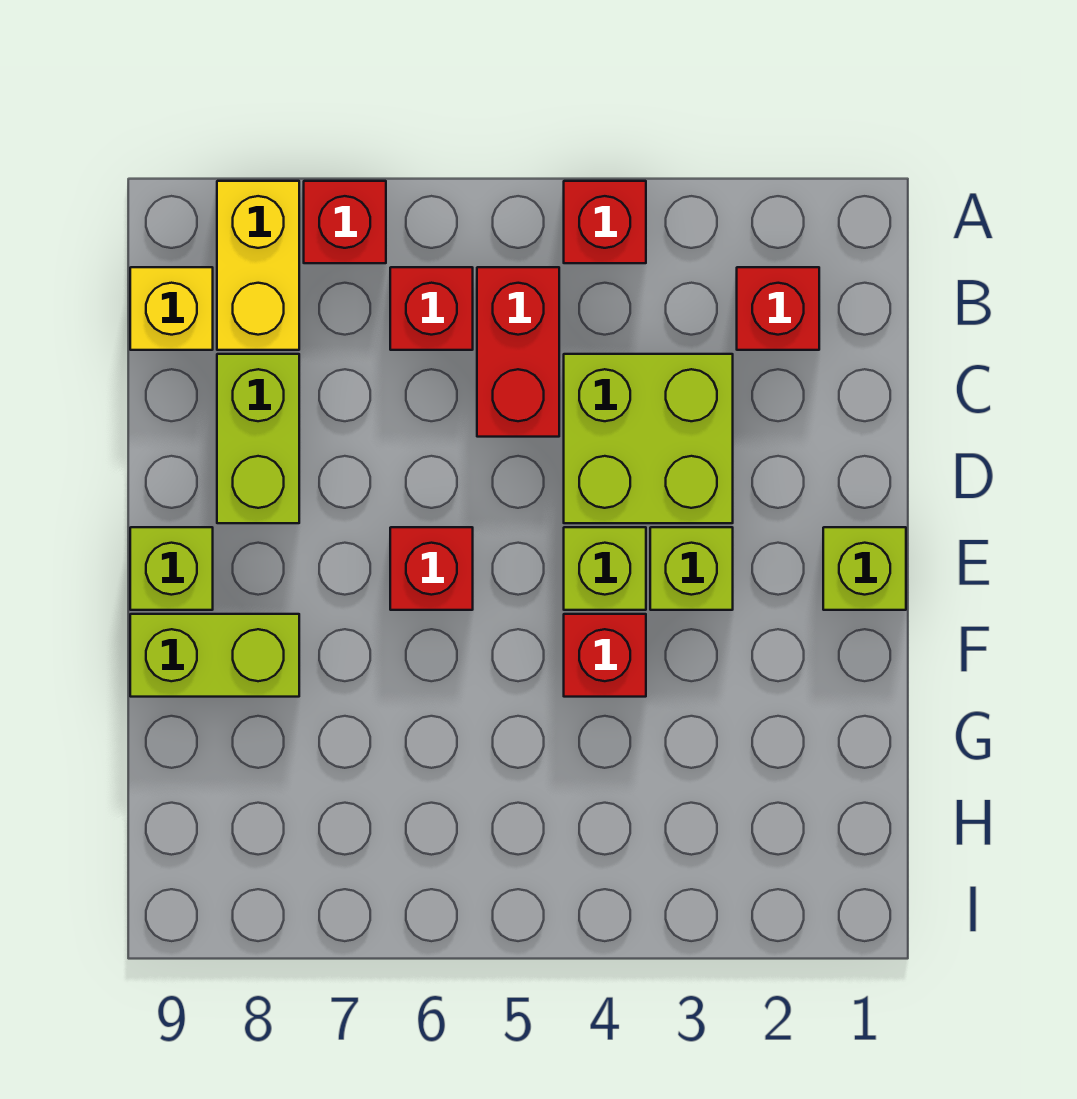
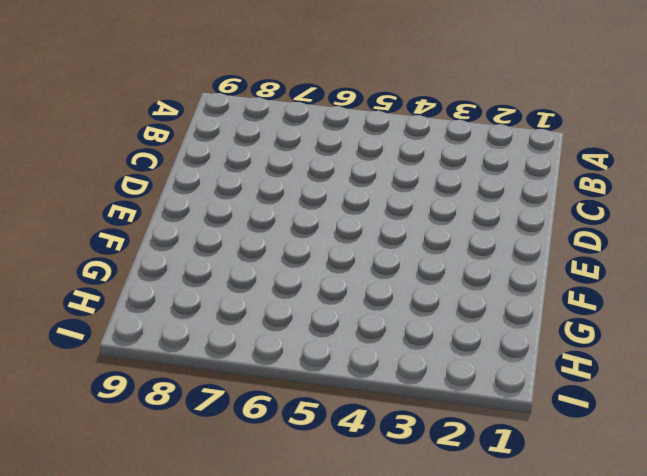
none -> red 1x1 brick [564,181,646,263]
none -> red 1x1 brick [304,181,386,263]
none -> yellow 1x2 brick [217,181,299,350]

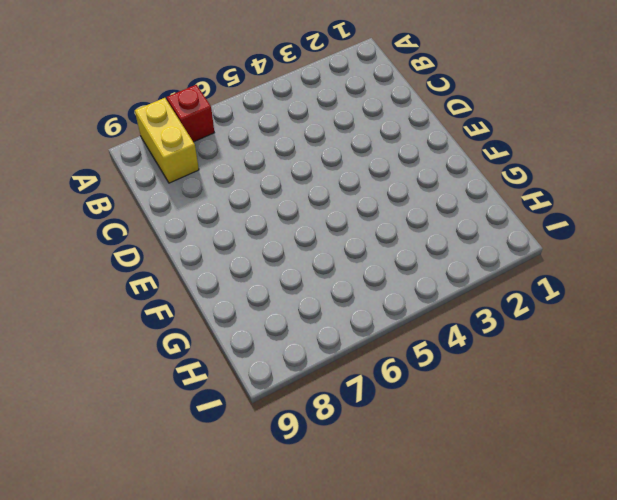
none -> red 1x1 brick [564,181,646,263]
none -> red 1x1 brick [737,267,819,350]
none -> red 1x2 brick [477,267,559,437]

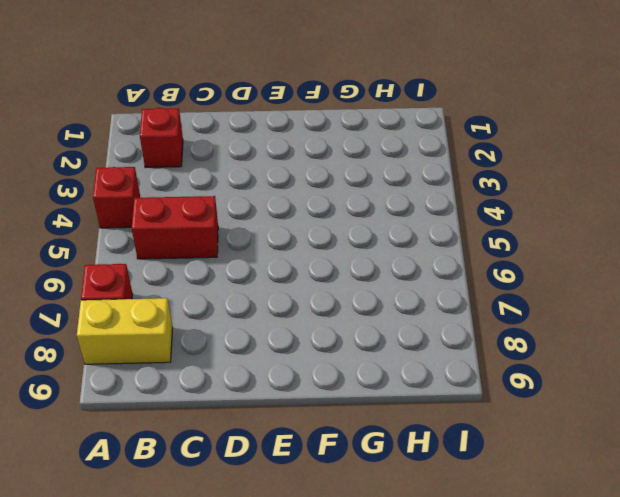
none -> red 1x1 brick [390,267,473,350]
none -> yellow 1x1 brick [130,267,213,350]
none -> lime 2x2 brick [564,354,733,523]

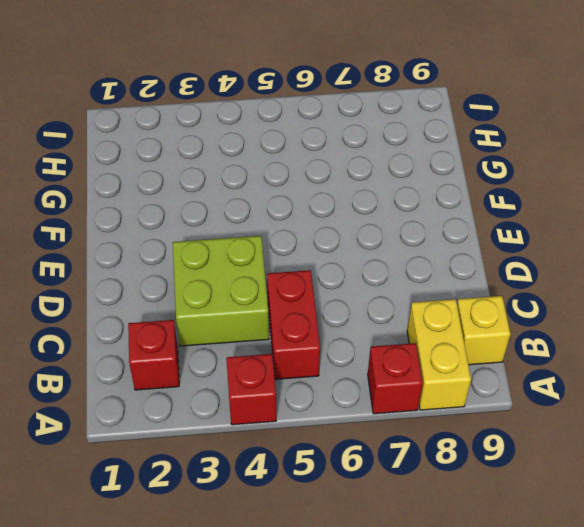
none -> red 1x1 brick [390,267,473,350]
none -> lime 1x2 brick [217,354,299,523]
none -> lime 1x1 brick [823,527,906,610]

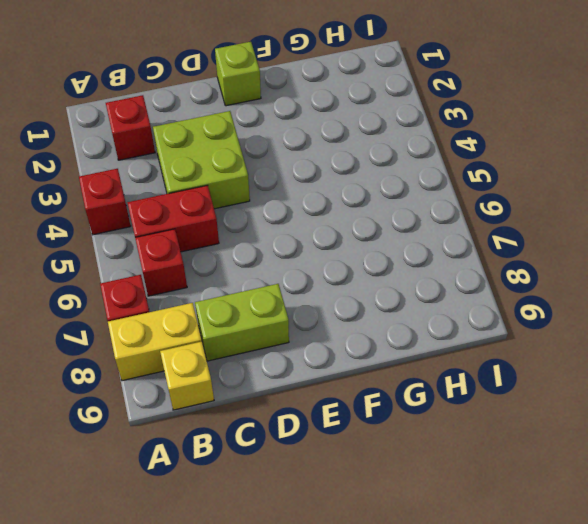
none -> lime 1x1 brick [650,527,733,610]
none -> lime 1x1 brick [564,527,646,610]
none -> red 1x1 brick [390,527,473,610]

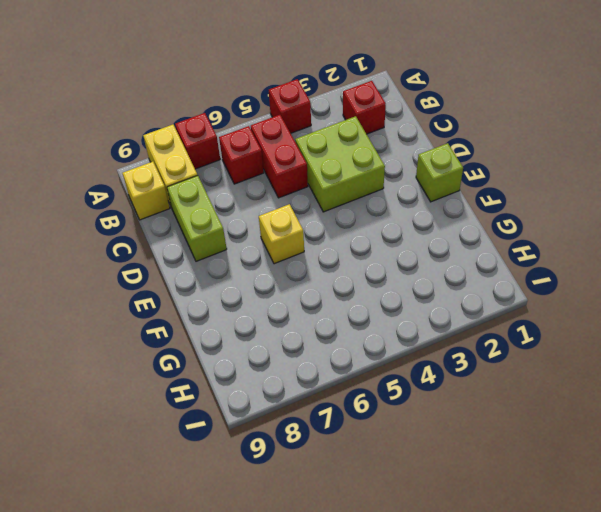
yellow 1x1 brick [259,204,304,264] -> red 1x1 brick [390,527,473,610]
none -> lime 1x1 brick [650,527,733,610]
none -> lime 1x1 brick [564,527,646,610]
none -> lime 1x1 brick [130,527,213,610]

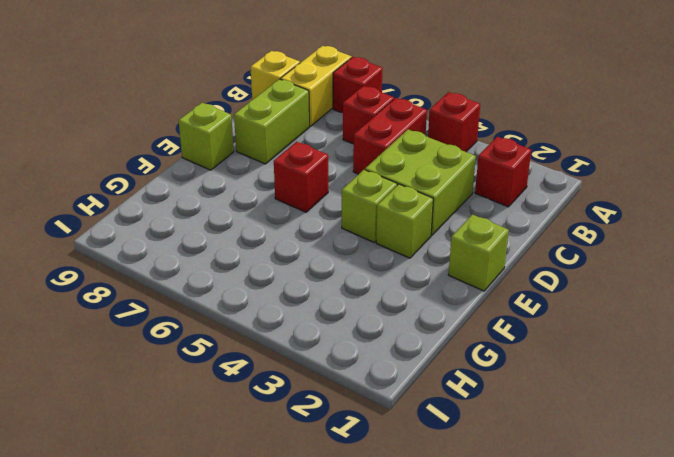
none -> red 1x1 brick [564,614,646,697]
none -> lime 1x2 brick [130,614,299,697]

